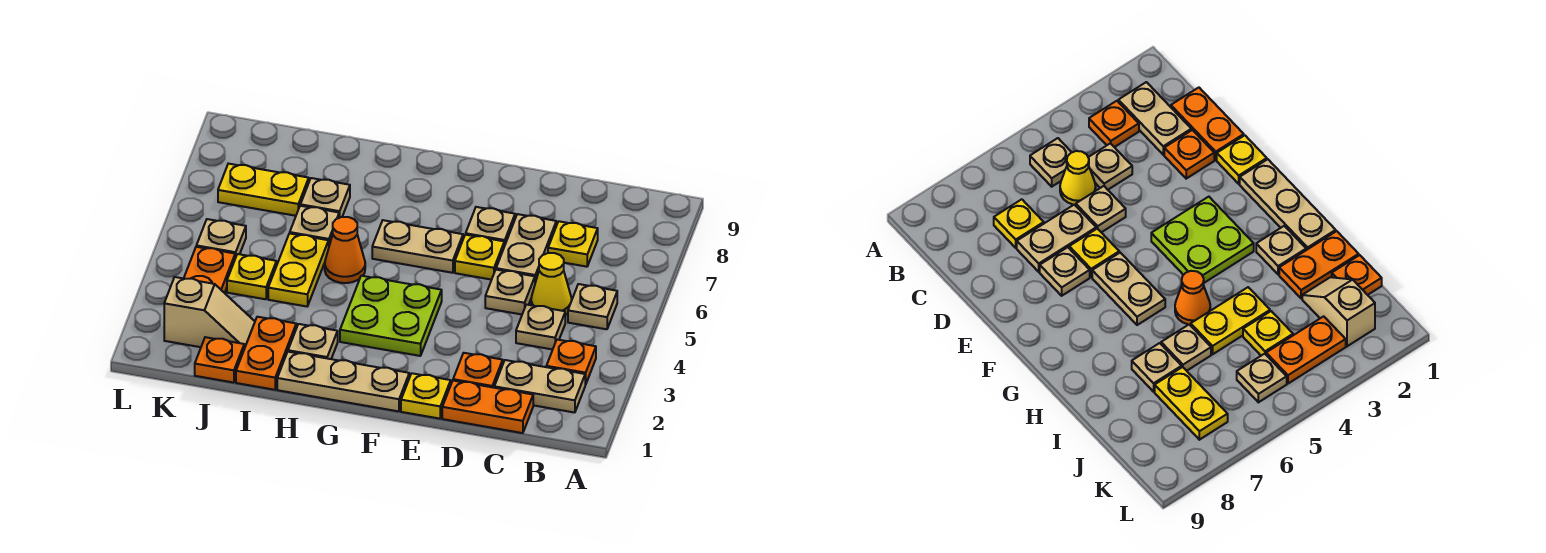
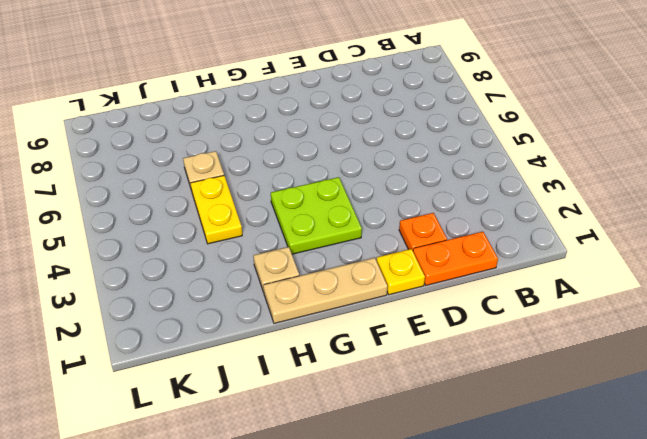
none -> tan 1x2 plate [494,360,585,413]
none -> orange 1x1 plate [546,340,596,385]
none -> tan 1x1 plate [568,284,617,329]

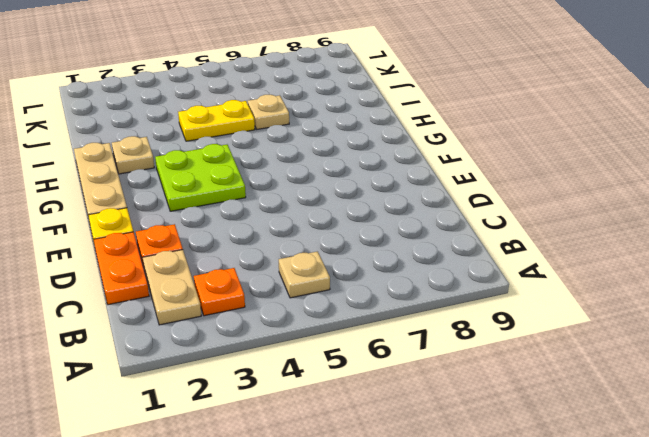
none -> tan 1x1 plate [516,305,565,350]
none -> yellow 1x1 cone [531,253,572,315]
none -> yellow 1x1 plate [548,221,598,267]

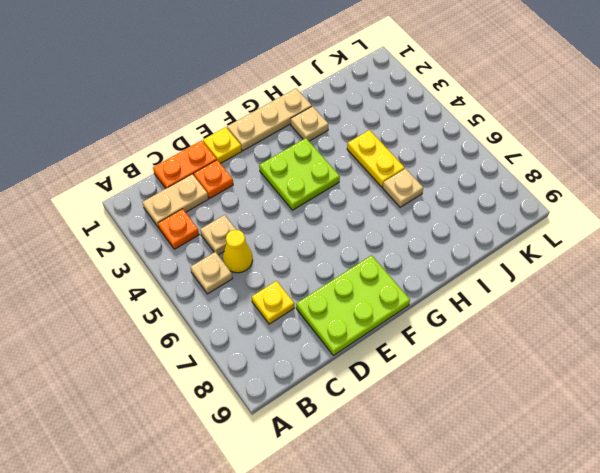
lime 2x3 plate [296,255,410,355] -> none
none -> tan 1x1 plate [485,270,535,314]
none -> tan 1x2 plate [496,214,556,282]
none -> yellow 1x1 plate [455,235,504,280]

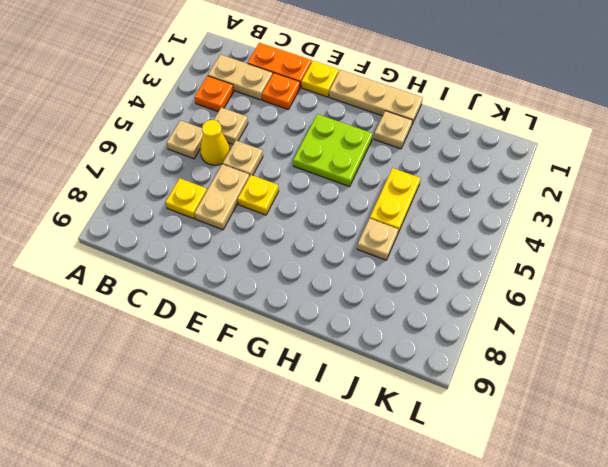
none -> tan 1x1 plate [466,207,515,246]
none -> tan 1x2 plate [372,220,463,273]
none -> orange 1x1 cone [325,217,365,283]

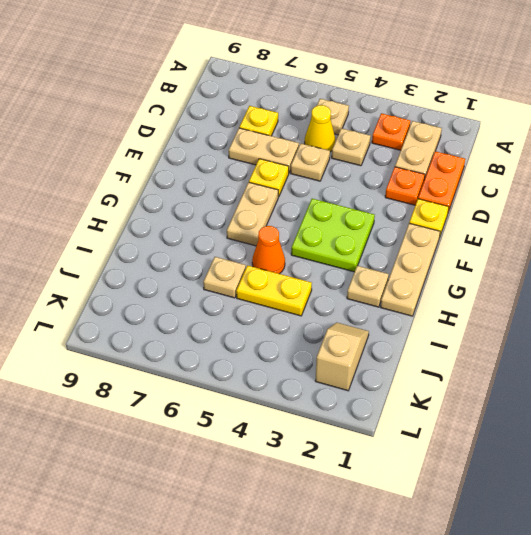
none -> tan 1x1 plate [466,207,515,246]
none -> orange 1x2 plate [236,317,296,390]
none -> tan 1x1 plate [300,178,350,218]

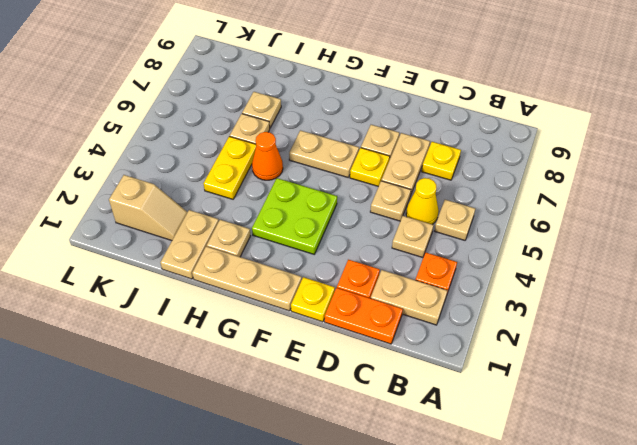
tan 1x2 plate [160,210,219,279] -> orange 1x2 plate [236,317,296,390]
none -> orange 1x1 plate [195,337,244,383]
none -> yellow 1x1 plate [227,254,276,299]
none -> yellow 1x2 plate [218,164,309,216]

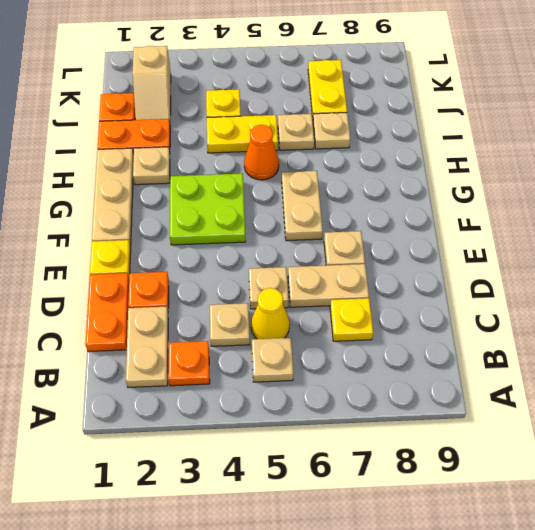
none -> yellow 1x1 plate [455,235,504,280]
none -> orange 1x2 plate [184,247,235,293]
none -> tan 1x1 plate [196,219,246,258]

